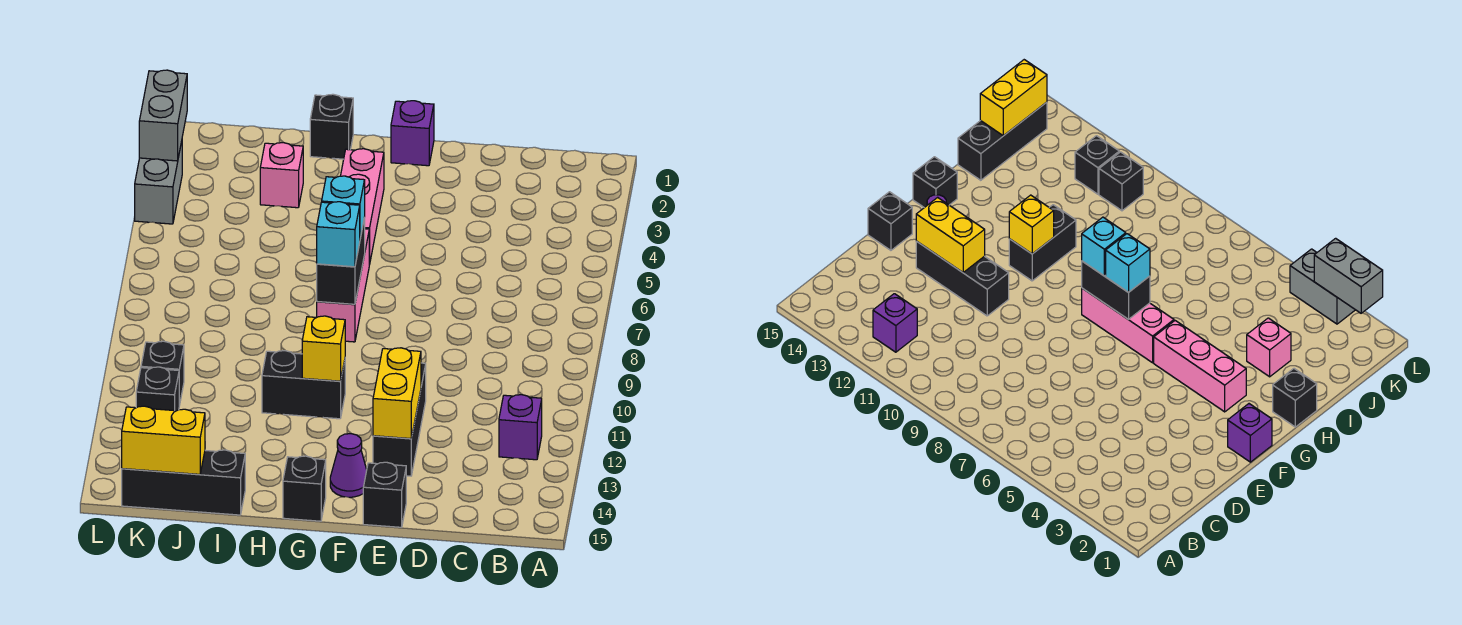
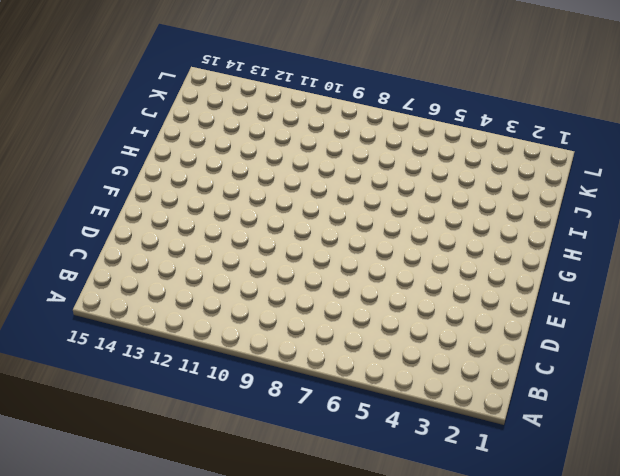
none -> purple 1x1 brick [499,395,542,460]
none -> black 1x3 brick [373,363,426,476]
none -> black 1x1 brick [363,462,406,527]

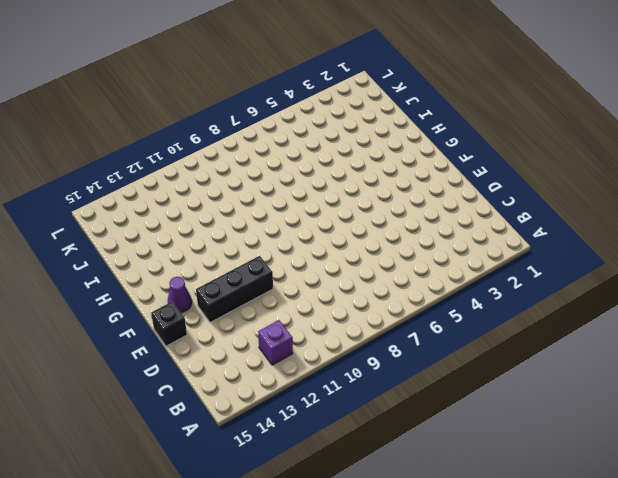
none -> purple 1x1 brick [391,101,434,166]
none -> pink 1x3 brick [341,149,384,265]
none -> pink 1x3 brick [317,229,369,342]

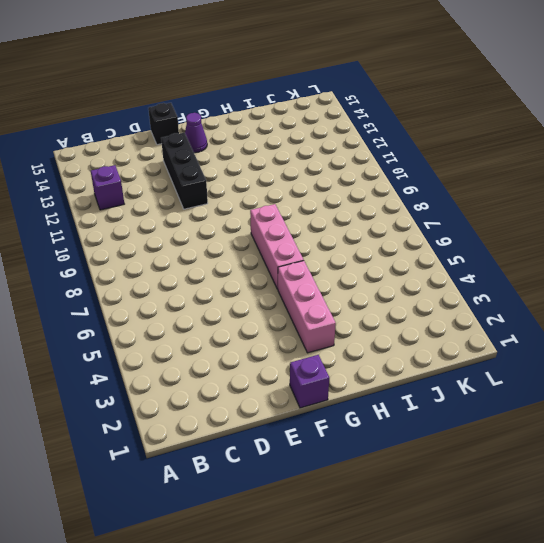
none -> black 1x2 brick [262,351,345,419]
none -> black 1x1 brick [283,456,326,521]
none -> black 1x1 brick [310,94,353,159]

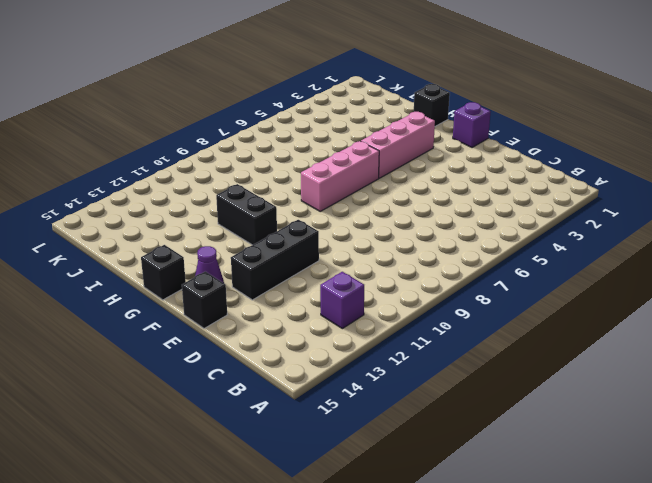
none -> pink 1x1 brick [260,143,303,208]
none -> black 1x3 brick [122,450,245,515]
none -> black 1x1 brick [141,341,184,406]

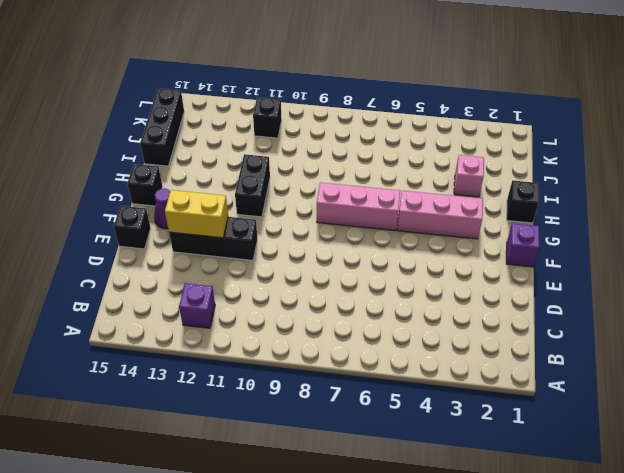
none -> black 1x1 brick [136,367,179,411]
none -> grey 1x2 brick [135,141,182,224]
none -> black 1x2 brick [317,218,365,304]

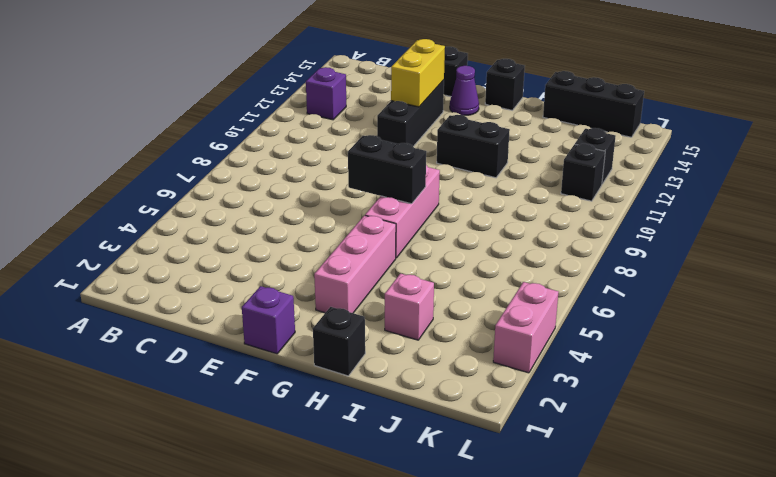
black 1x2 brick [348,135,426,204] -> black 1x2 brick turned to [317,218,365,304]
pink 1x2 brick [493,282,559,373] -> grey 1x2 brick [135,141,182,224]
none -> yellow 1x1 brick [302,316,345,381]
none -> yellow 1x2 brick [122,406,205,474]
none -> grey 1x2 brick [139,70,187,161]

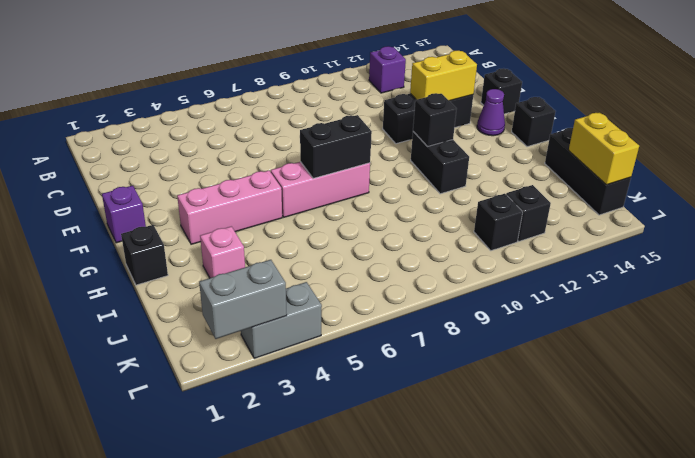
black 1x1 brick [413,93,456,146] -> yellow 1x1 brick [302,316,345,381]
none -> cyan 1x1 brick [322,176,365,238]
none -> cyan 1x1 brick [317,202,360,267]

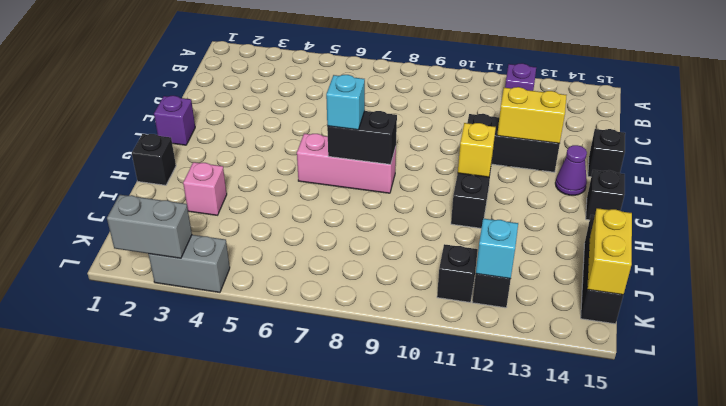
cyan 1x1 brick [476,218,518,279] -> cyan 1x1 brick moved to [317,202,360,267]
none -> pink 1x3 brick [341,149,384,265]

